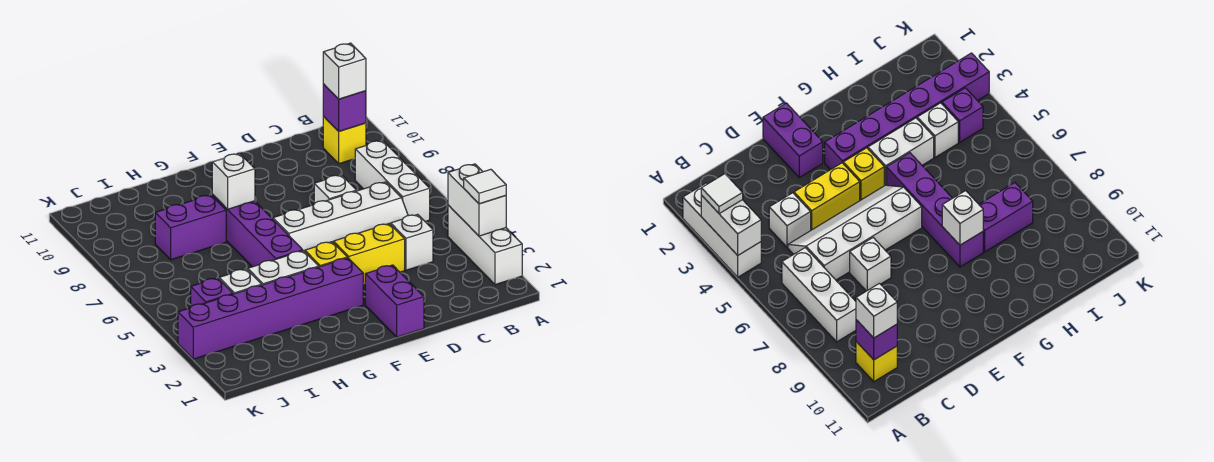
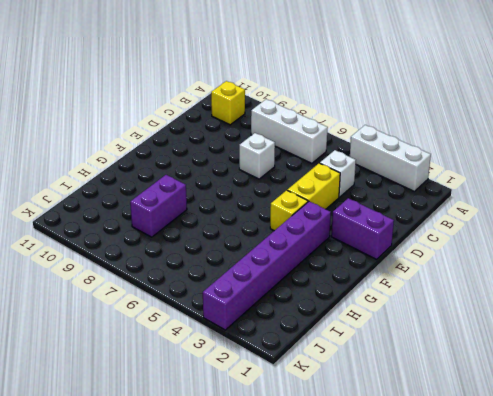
none -> white 2x4 slope [273,182,408,252]
none -> white 1x2 brick [248,251,319,285]
none -> purple 1x4 brick [212,195,303,267]

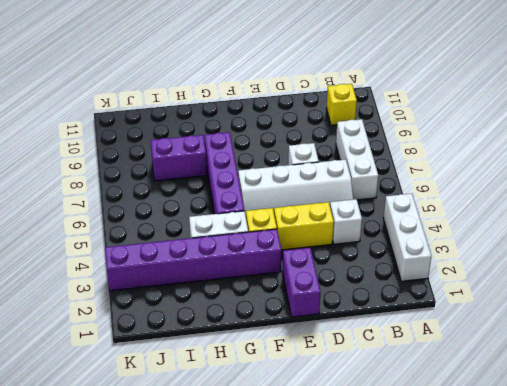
none -> white 1x1 brick [219,269,262,294]
none -> purple 1x1 brick [191,278,233,306]
none -> white 1x2 brick [448,164,506,236]

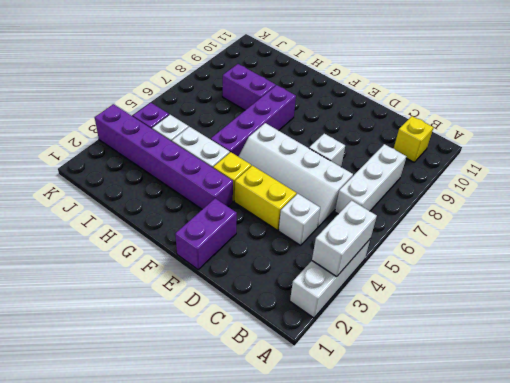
none -> purple 1x1 brick [323,84,366,131]
none -> white 1x1 brick [212,153,255,209]
none -> white 1x1 tile [464,169,506,204]

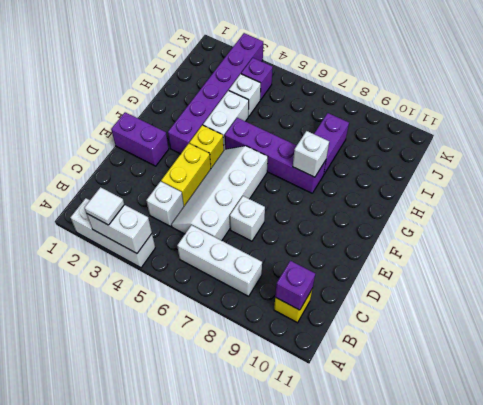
none -> white 1x1 brick [323,43,366,99]

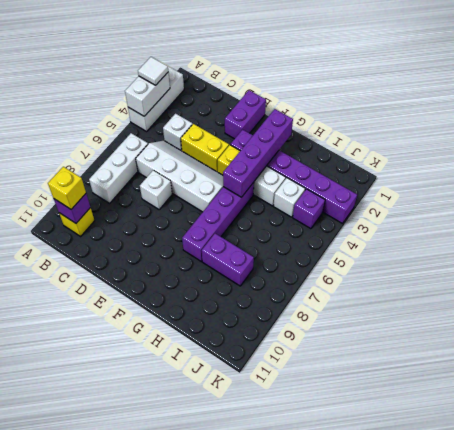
yellow 1x1 brick [48,167,86,209] -> white 1x1 brick [323,43,366,99]
purple 1x4 brick [223,109,293,197] -> none
none -> white 1x1 brick [212,153,255,209]

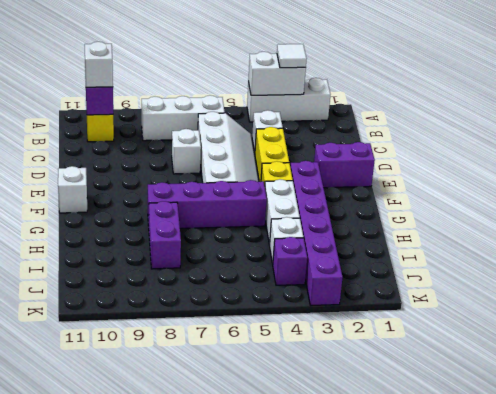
white 1x1 brick [58,166,87,213] -> white 1x1 brick moved to [212,153,255,209]

